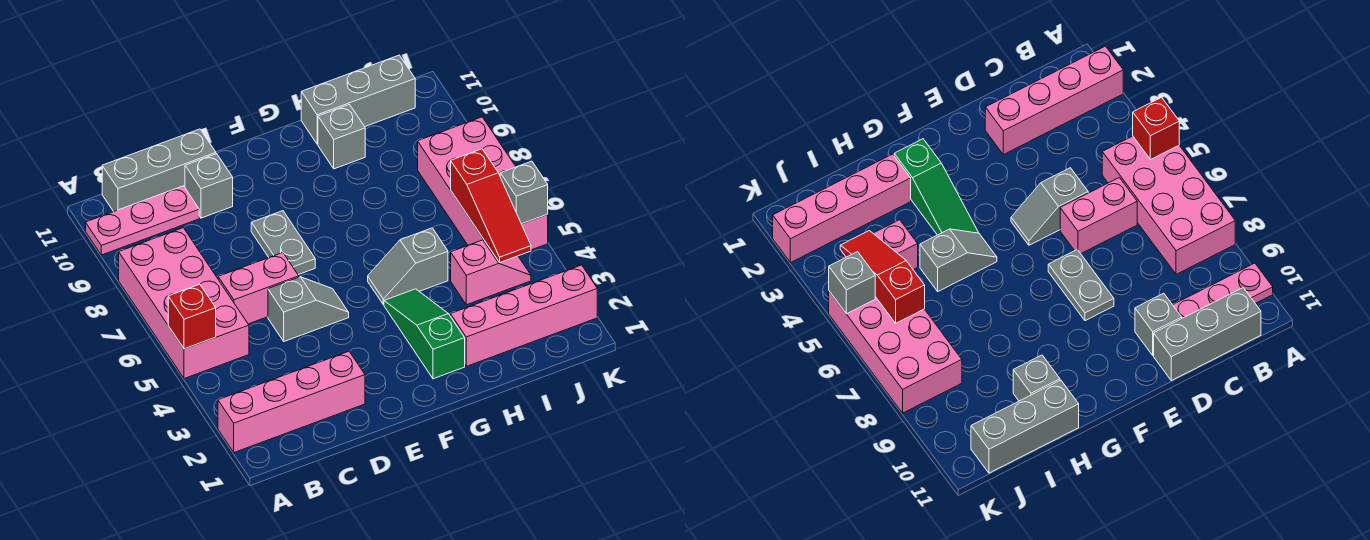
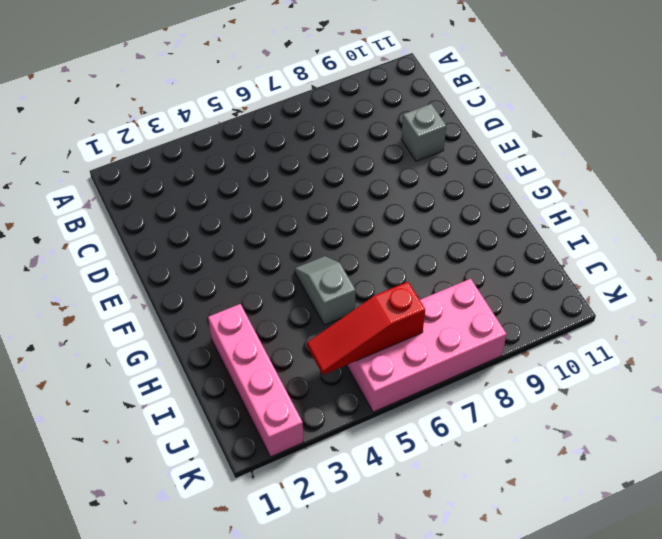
none -> pink 1x4 brick [218,351,365,452]
none -> pink 2x4 brick [119,228,249,379]
none -> pink 1x3 plate [86,186,199,255]

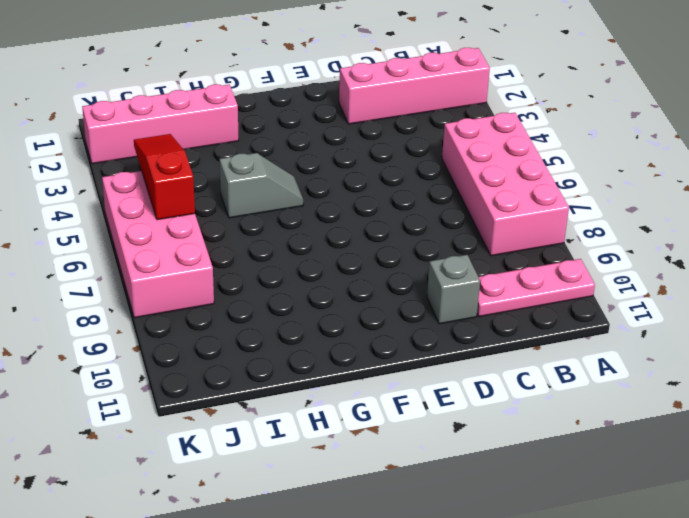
none -> grey 1x3 brick [102,129,216,212]
none -> pink 1x2 brick [218,253,299,324]
none -> grey 1x2 slope [268,277,349,341]

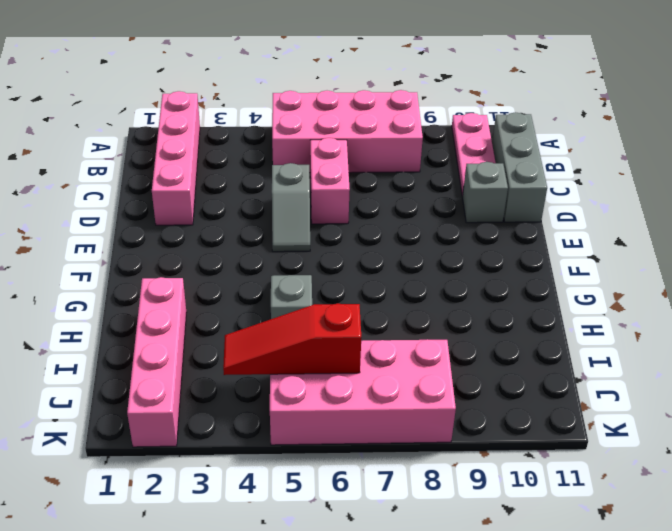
none -> grey 1x2 plate [251,211,315,275]
none -> green 1x3 slope [384,289,465,379]
none -> grey 1x1 brick [318,105,365,169]

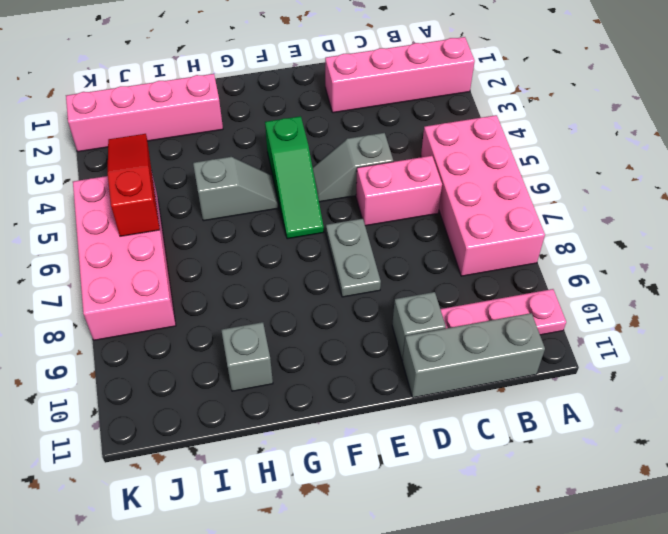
green 1x3 slope [265,116,324,239] -> green 1x3 slope moved to [384,289,465,379]
none -> grey 1x3 brick [301,55,415,144]
none -> pink 1x2 slope [451,240,531,305]
none -> red 1x1 brick [168,284,216,349]

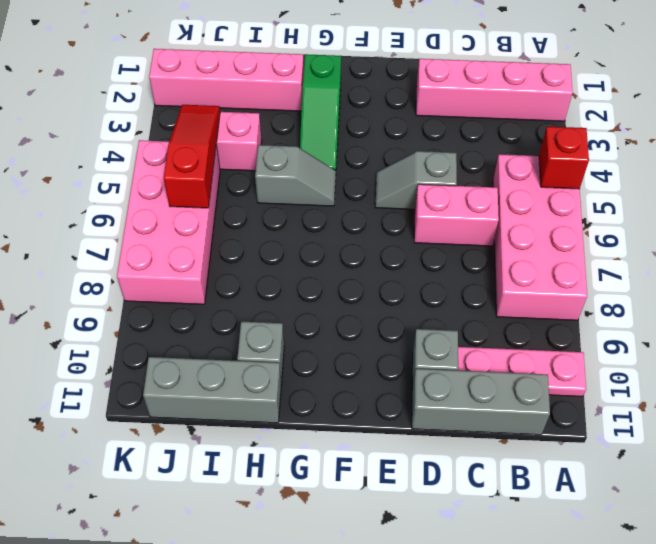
none -> grey 1x2 plate [251,211,315,275]
none -> grey 1x1 brick [500,161,548,224]

